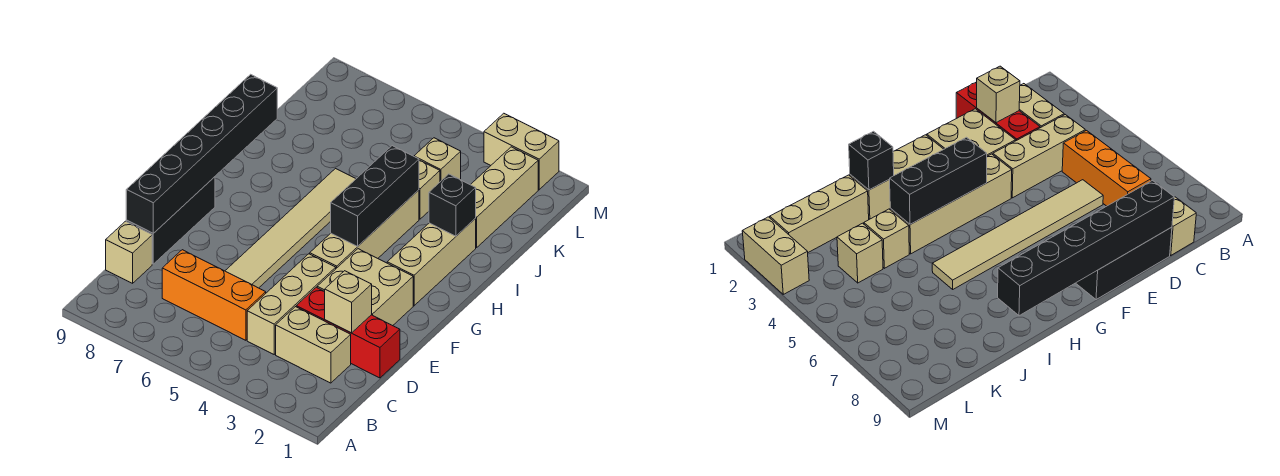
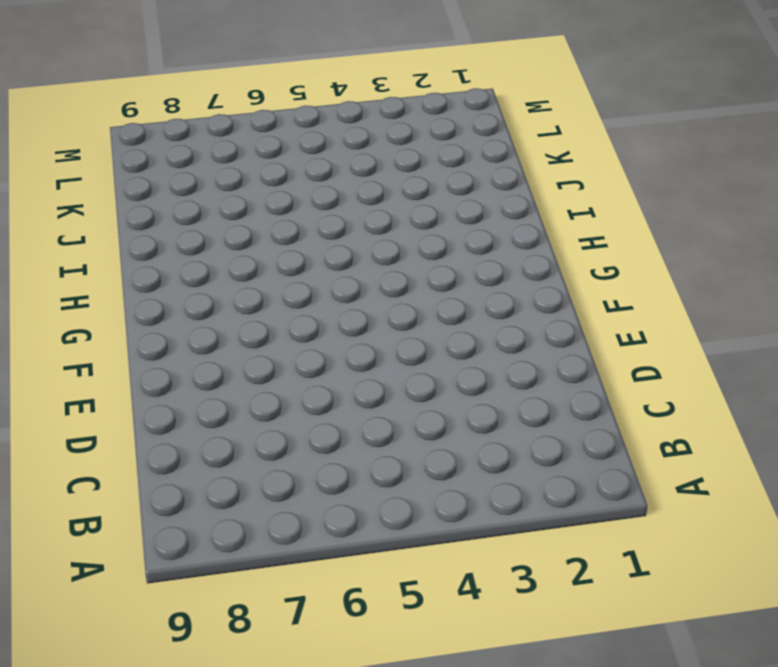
none -> tan 1x2 brick [276,307,351,383]
none -> tan 1x3 brick [247,254,336,354]
none -> orange 1x3 brick [162,250,266,340]

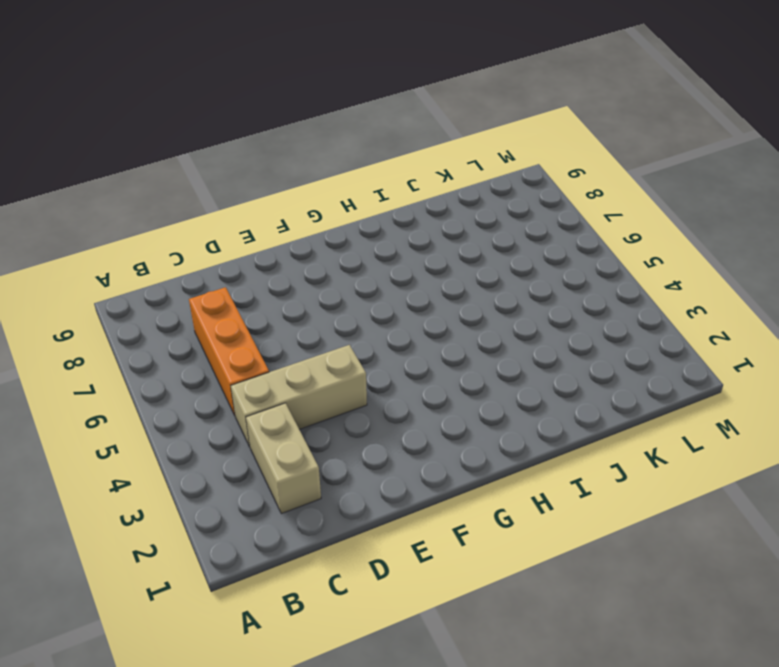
none -> tan 1x1 brick [106,221,152,283]
none -> red 1x3 brick [296,287,400,378]
none -> tan 1x6 tile [225,169,356,288]

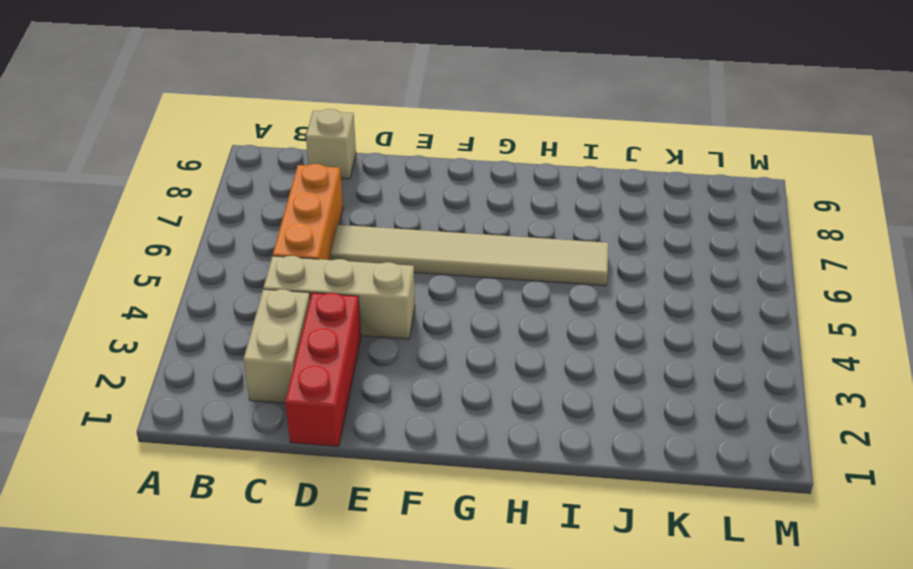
none -> black 1x3 brick [126,177,215,264]
none -> tan 2x2 brick [317,249,413,326]
none -> tan 1x4 brick [310,190,419,268]

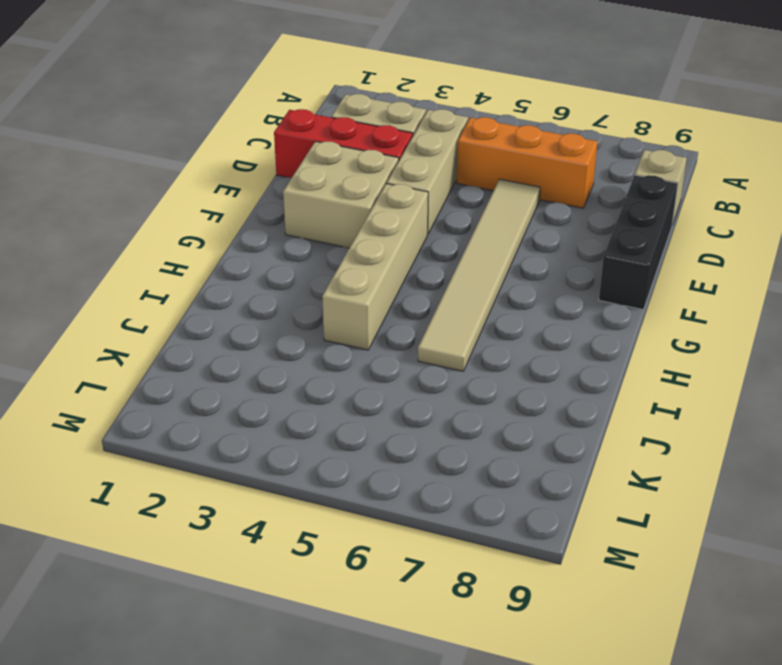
none -> tan 1x3 brick [387,218,476,306]
none -> tan 1x3 brick [471,147,538,248]
none -> tan 1x1 brick [419,160,440,219]

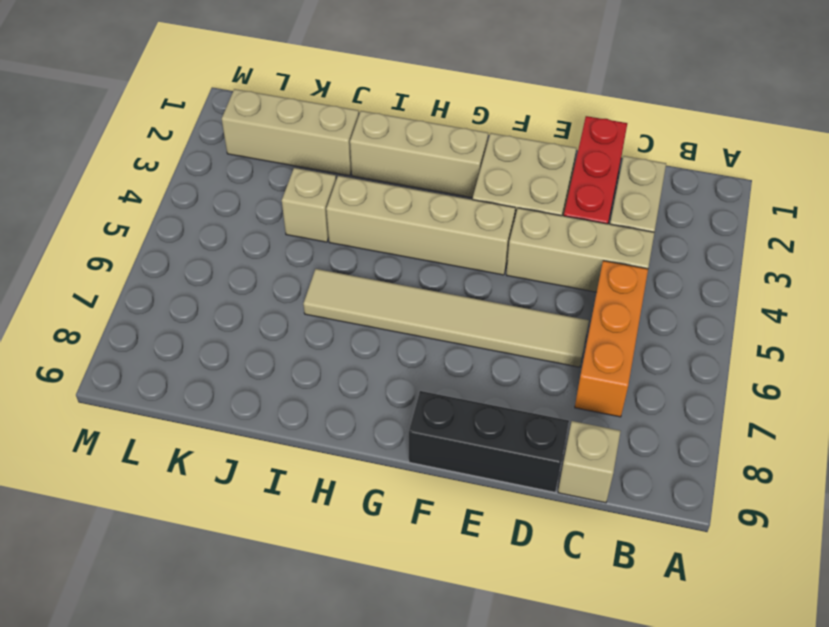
none -> tan 1x1 brick [414,138,461,182]
none -> tan 1x2 brick [484,113,559,190]
none -> tan 1x1 brick [324,271,372,333]

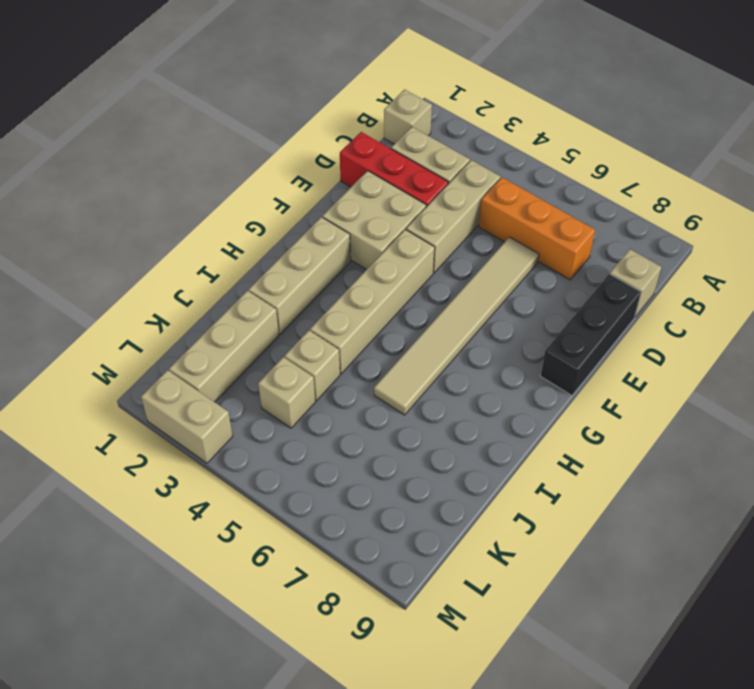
tan 1x1 brick [384,90,432,144] -> tan 1x1 brick moved to [324,271,372,333]
none -> black 1x6 brick [126,74,277,233]
none -> black 1x3 brick [331,146,419,246]
none -> black 1x1 brick [429,174,476,236]

